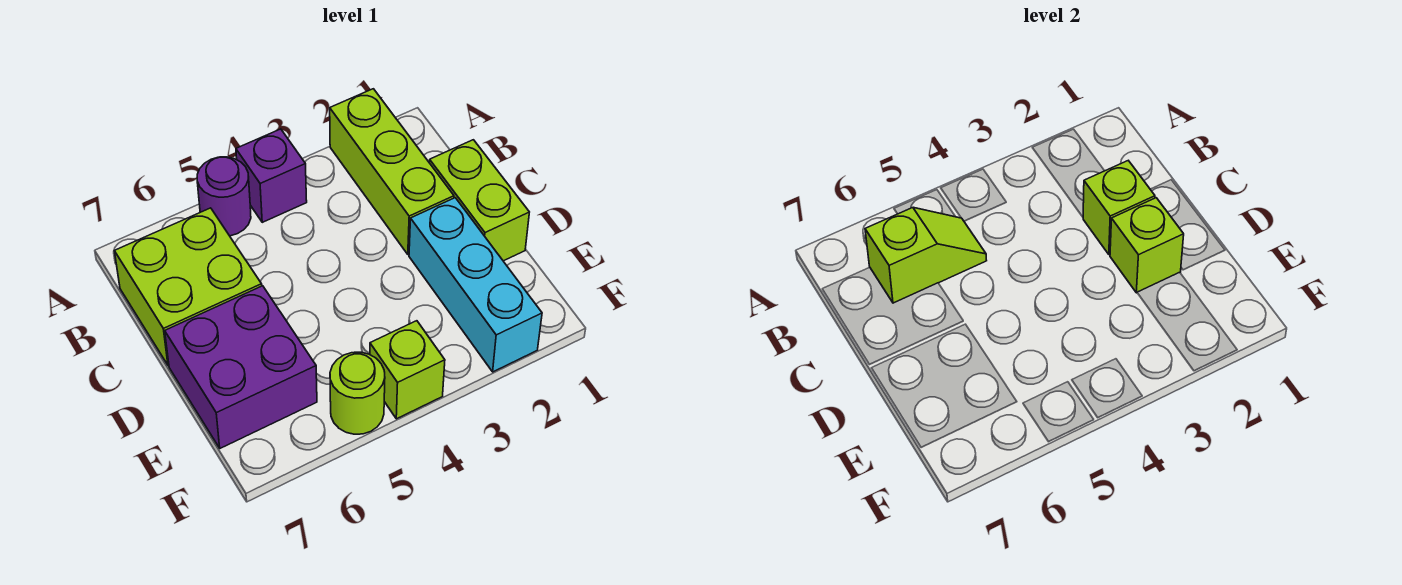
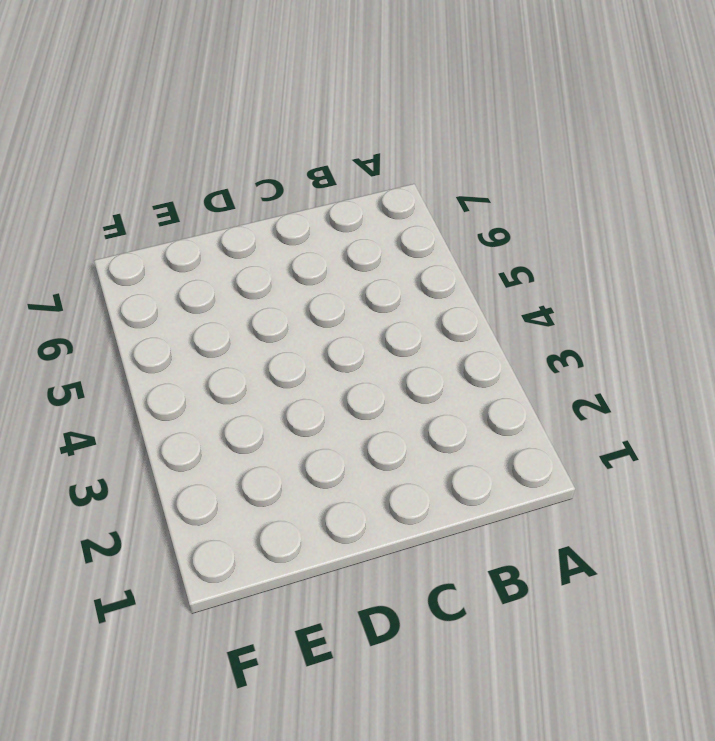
none -> lime 1x3 brick [330,89,454,254]
none -> purple 1x1 brick [236,129,307,222]
none -> purple 1x1 round brick [197,157,251,236]

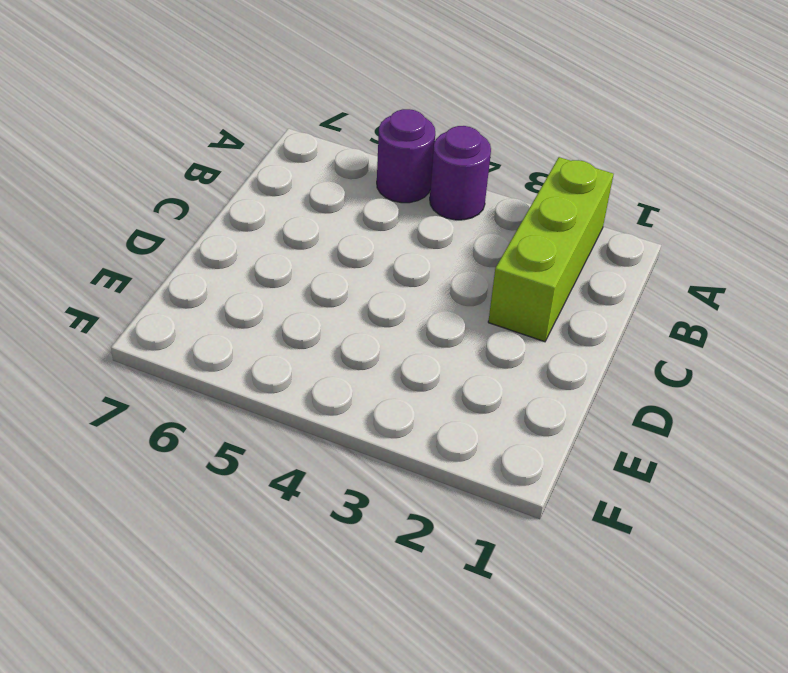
purple 1x1 round brick [430,126,491,220] -> purple 1x1 brick [236,129,307,222]
none -> lime 2x2 brick [115,208,262,366]
none -> lime 1x2 brick [429,140,529,261]
none -> cyan 1x3 brick [409,198,542,372]

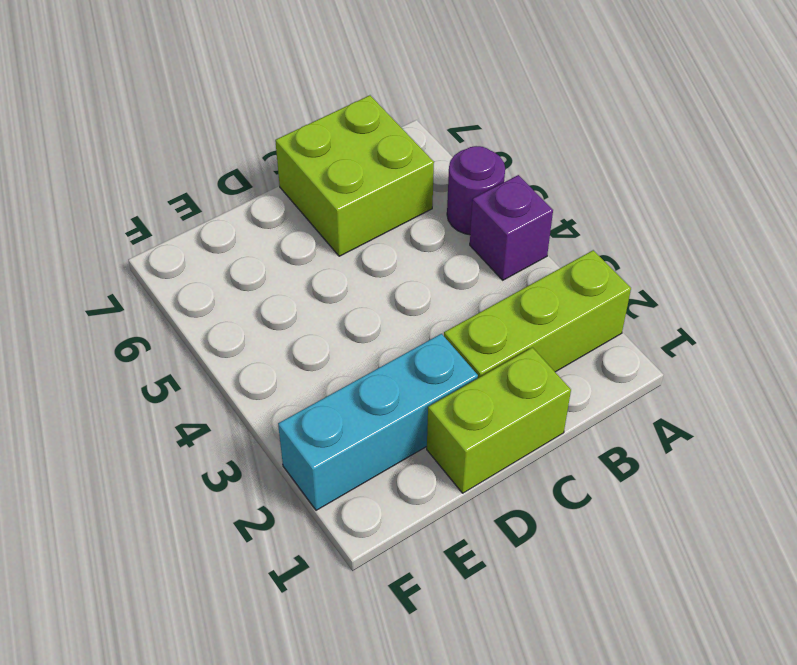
none -> purple 2x2 brick [165,286,317,448]
none -> lime 1x1 brick [370,321,445,419]
none -> lime 1x1 round brick [330,352,385,434]

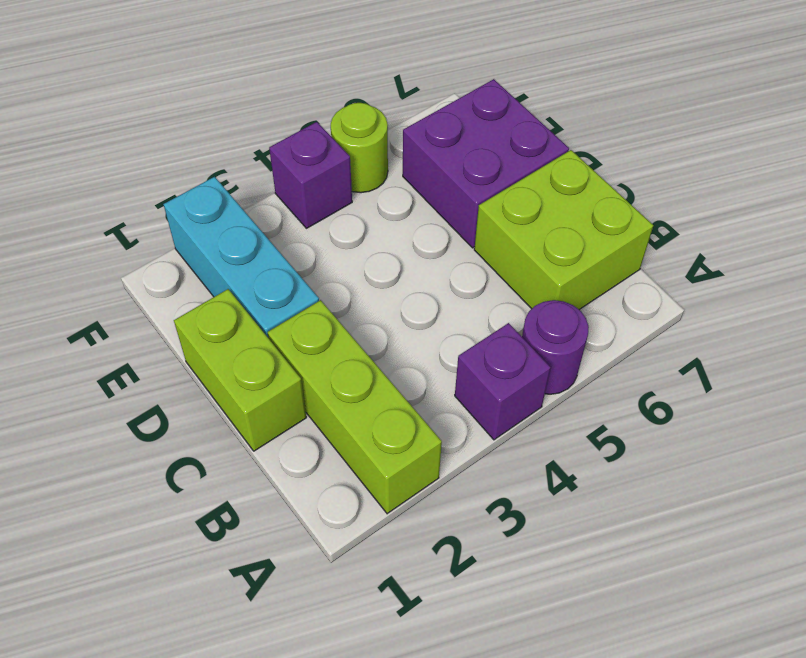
purple 1x1 brick [269,122,352,228] -> lime 1x1 brick [370,321,445,419]
none -> lime 1x2 slope [865,207,987,303]
none -> lime 1x1 brick [1083,161,1155,254]
none -> lime 1x1 brick [1110,198,1184,293]

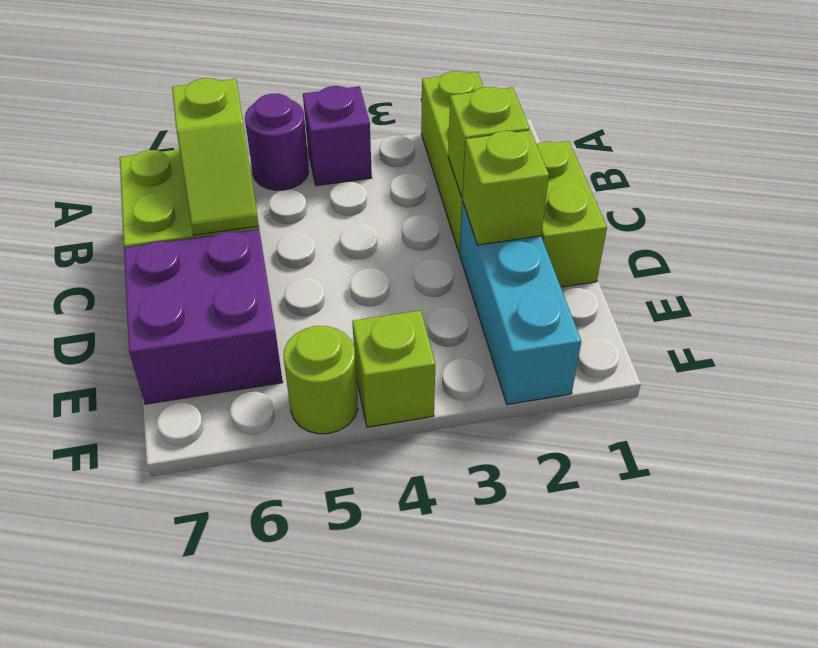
lime 1x2 slope [172,78,259,235] -> lime 1x2 slope turned to [865,207,987,303]

